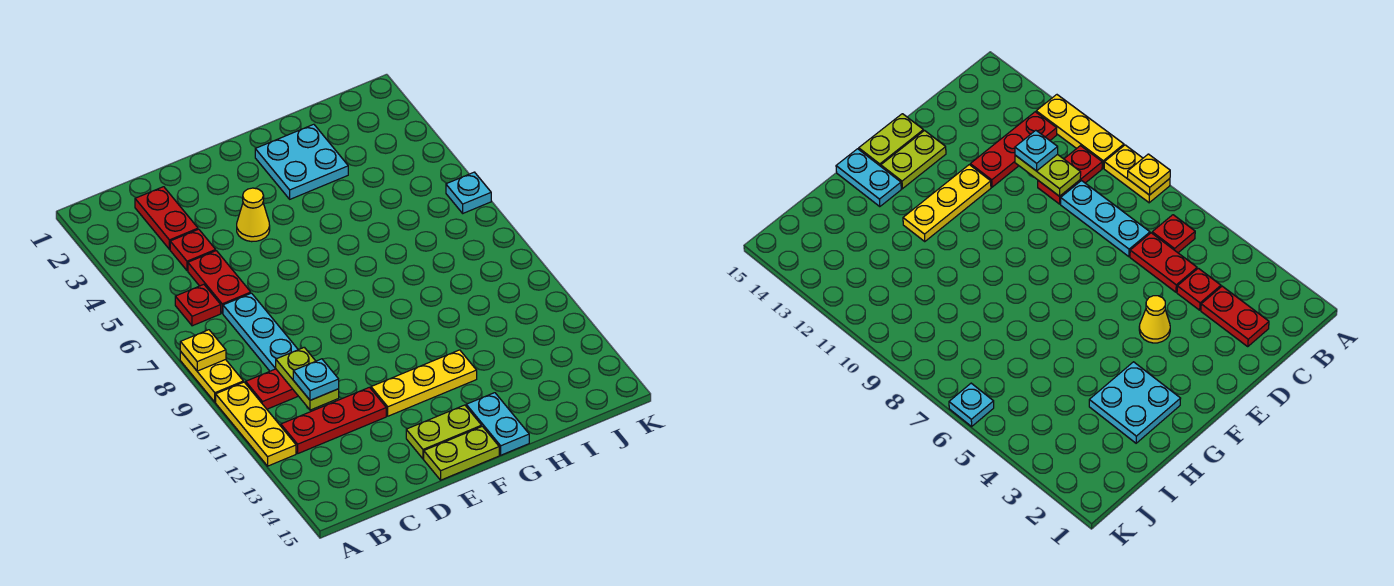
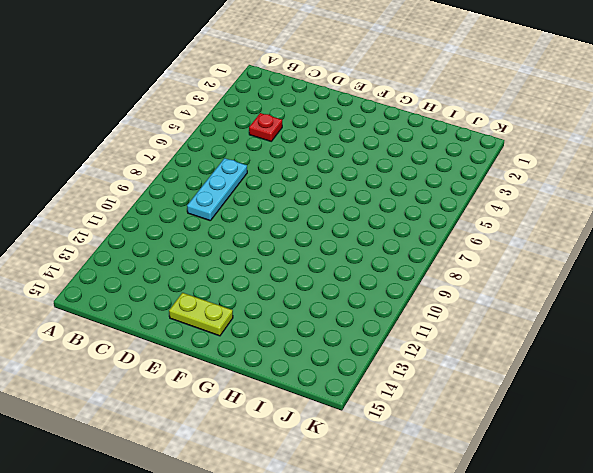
none -> yellow 1x2 plate [180,352,243,402]
none -> yellow 1x3 plate [216,382,296,466]
none -> red 1x1 plate [175,284,221,326]

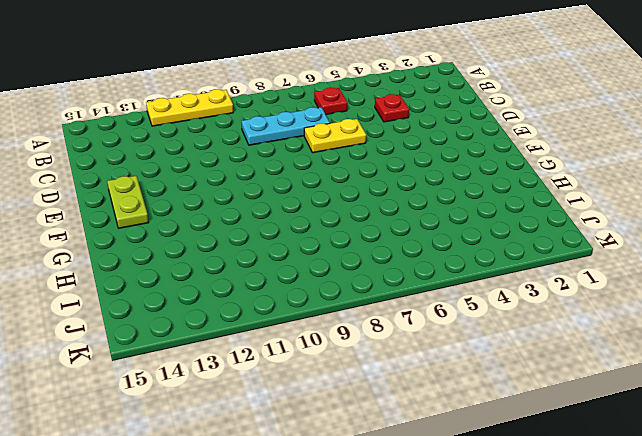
yellow 1x2 plate [304,119,366,153] -> yellow 1x2 plate moved to [180,352,243,402]
none -> red 1x2 plate [246,369,298,409]
none -> red 1x3 plate [281,387,386,453]
none -> red 1x2 plate [135,187,198,249]

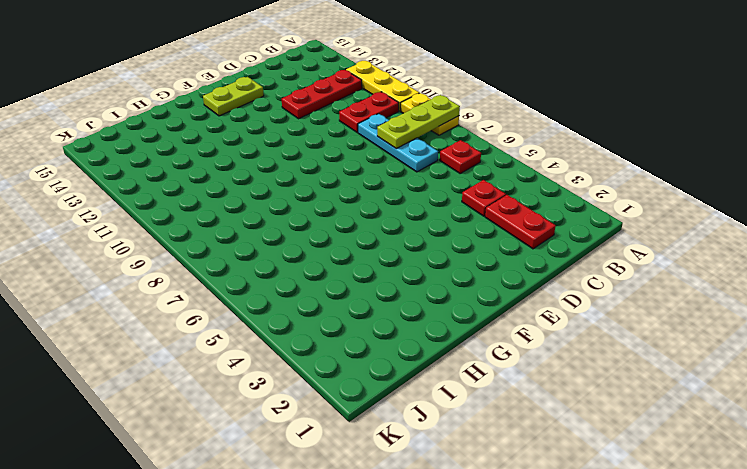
lime 1x3 plate [377,95,460,148] -> yellow 1x1 plate [180,330,226,371]
none -> red 1x2 plate [188,251,251,313]
none -> yellow 1x1 cone [237,188,270,242]
none -> yellow 1x3 plate [371,350,477,416]

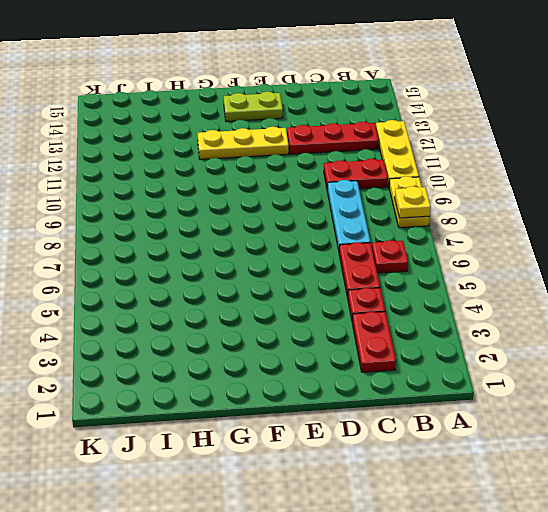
none -> yellow 1x1 cone [237,188,270,242]
none -> lime 1x2 plate [424,426,499,480]
none -> cyan 2x2 plate [255,124,348,199]

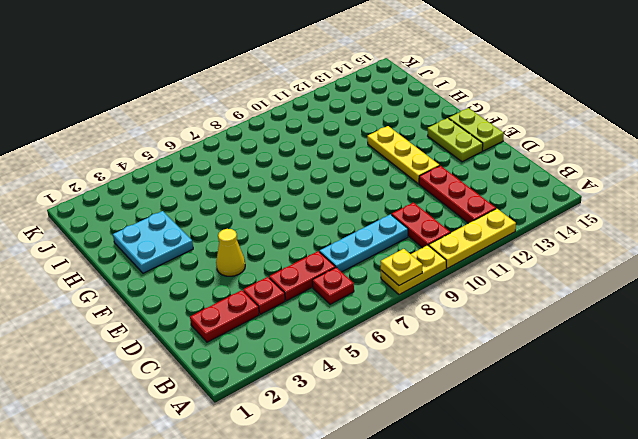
none -> cyan 1x2 plate [466,393,529,455]
none -> cyan 1x1 plate [446,172,491,213]
none -> lime 1x2 plate [276,347,339,410]

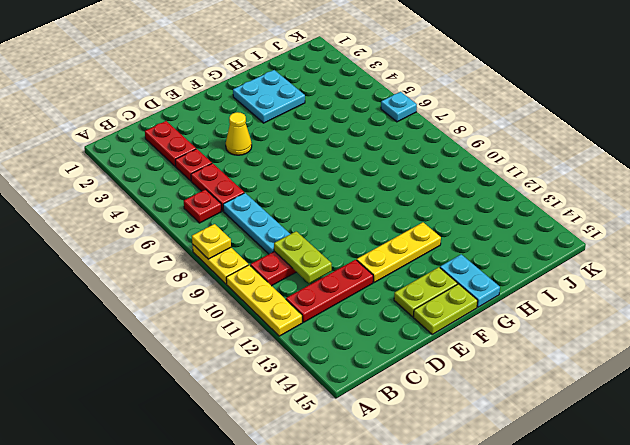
none -> cyan 1x1 plate [293,359,339,400]

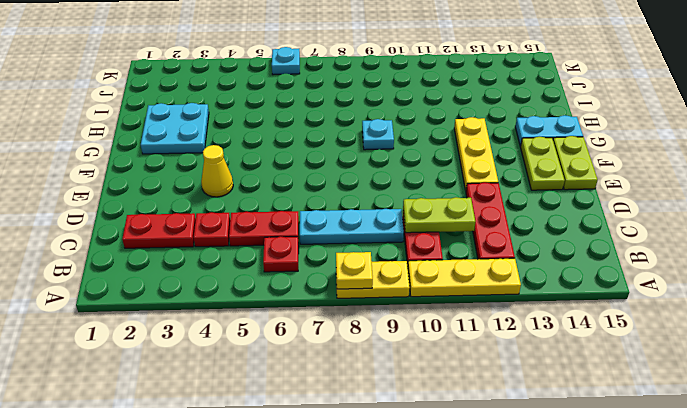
cyan 1x1 plate [362,119,394,150] -> cyan 1x1 plate moved to [293,359,339,400]

